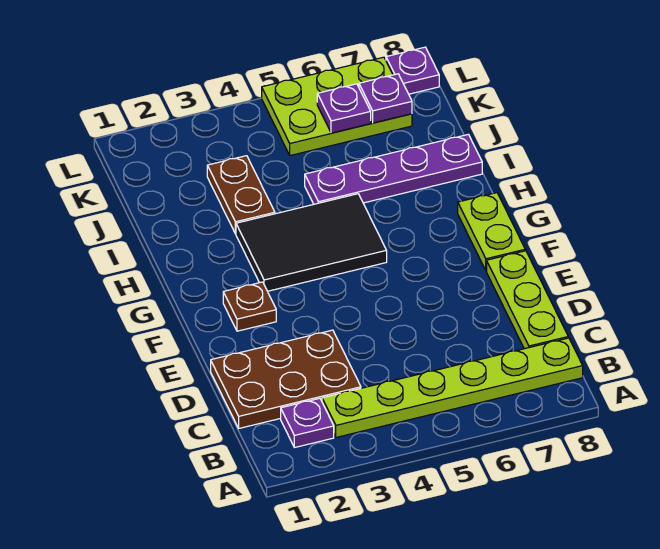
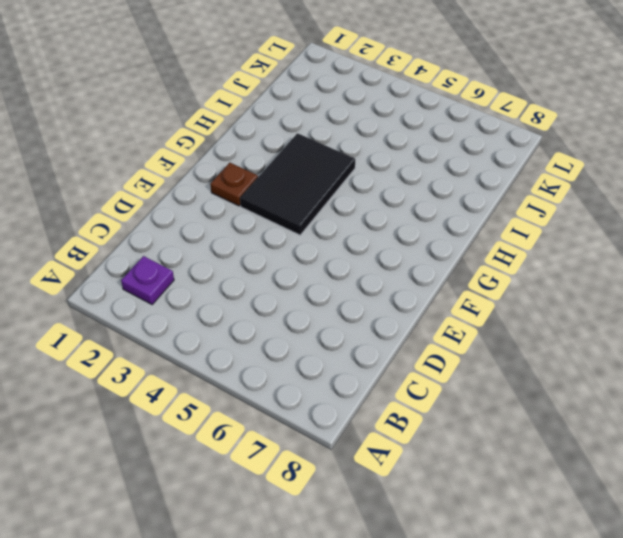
black 2x3 tile [240,133,355,235] -> black 2x3 tile turned to [236,194,387,291]
none -> lime 1x6 plate [322,338,583,437]
none -> brown 2x3 plate [211,330,361,428]
none -> lime 1x3 plate [487,251,568,349]

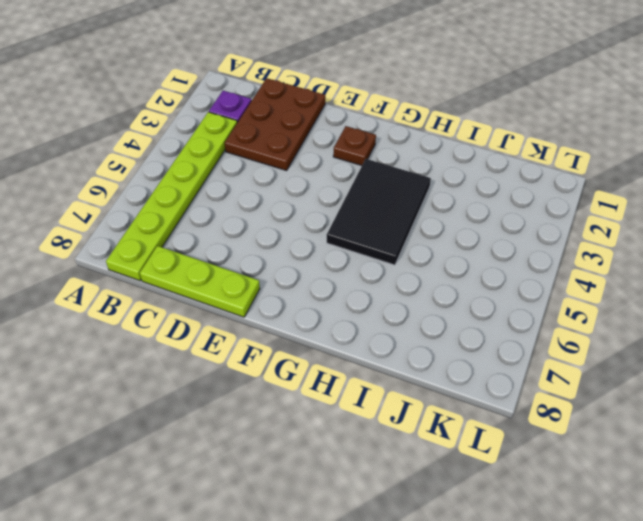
none -> lime 1x2 plate [458,193,525,271]
none -> brown 1x2 plate [207,156,275,234]
none -> purple 1x4 plate [305,134,482,204]

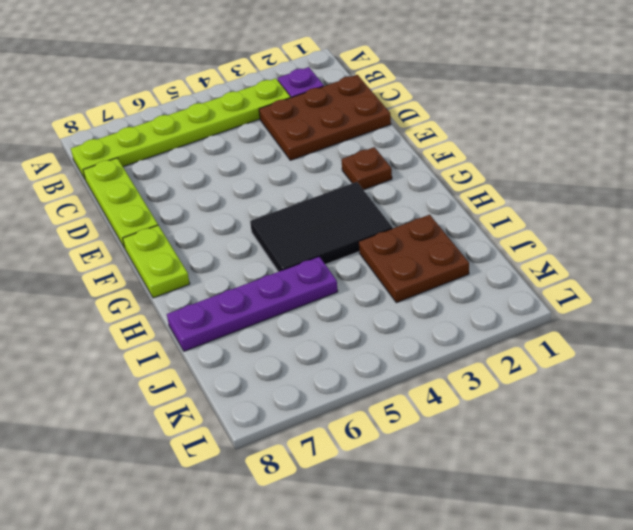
brown 2x2 plate [359,215,469,303] -> brown 1x2 plate [207,156,275,234]
none -> lime 2x3 plate [262,57,412,156]
none -> purple 1x1 plate [386,47,439,94]
none -> purple 1x1 plate [317,84,371,133]

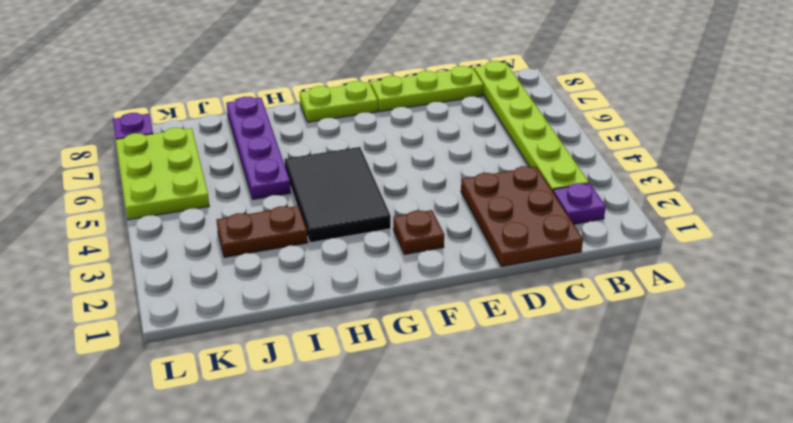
none -> purple 1x1 plate [317,84,371,133]
none -> purple 1x1 plate [359,74,412,123]

